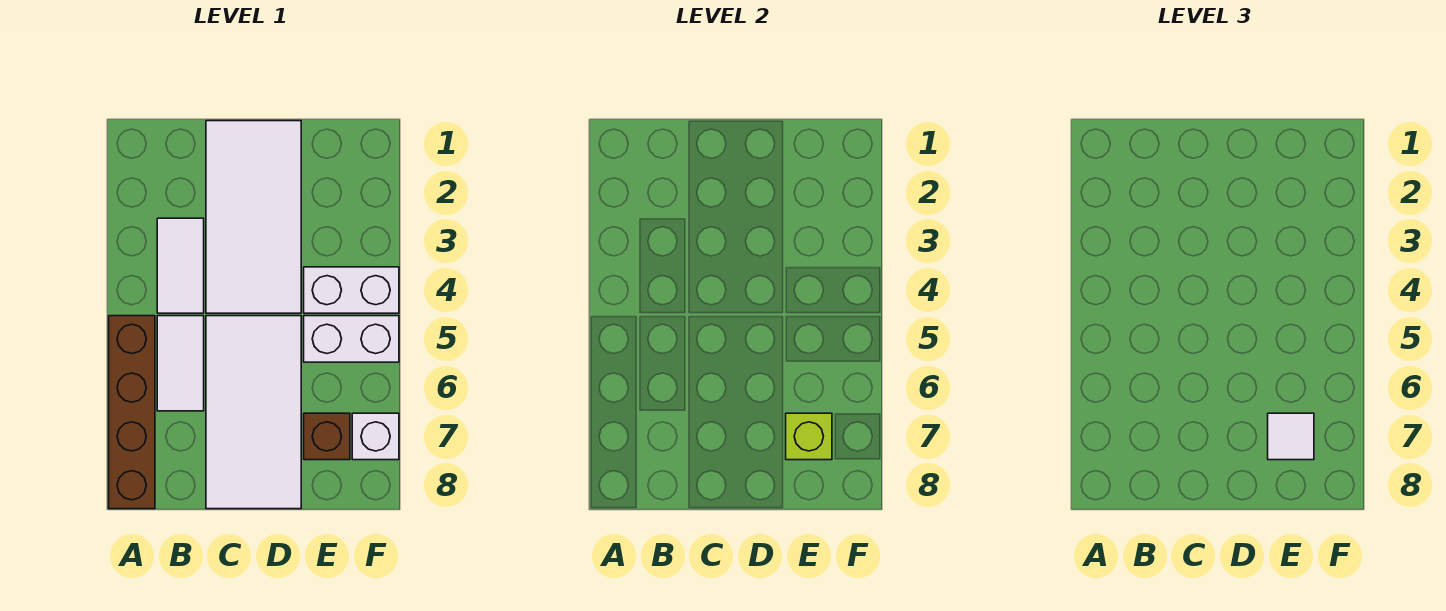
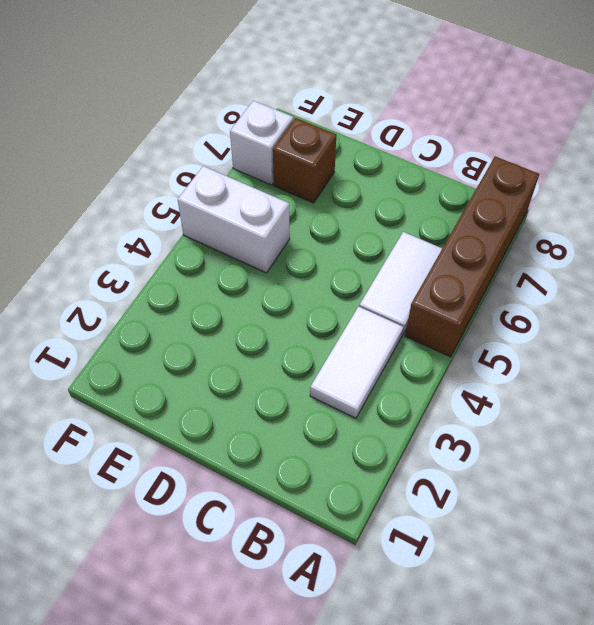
none -> white 2x4 tile [206,121,301,313]
none -> white 2x4 tile [206,316,301,509]

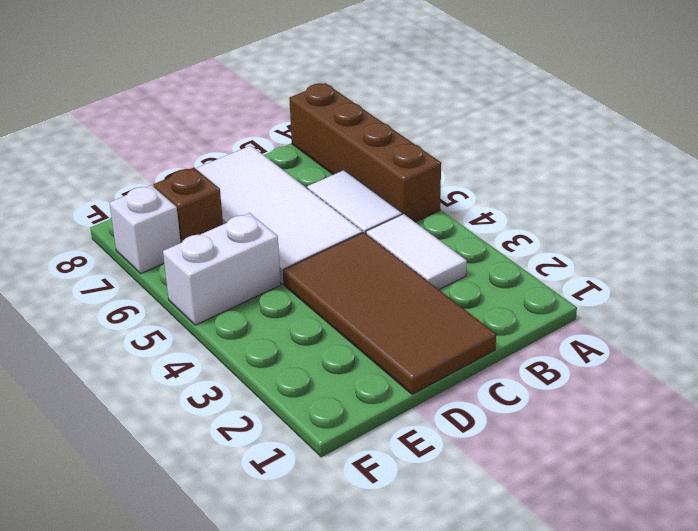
brown 2x4 tile [283,232,496,394] -> white 2x4 tile [206,121,301,313]
none -> white 1x2 brick [304,267,399,313]
none -> lime 1x1 brick [786,413,832,460]

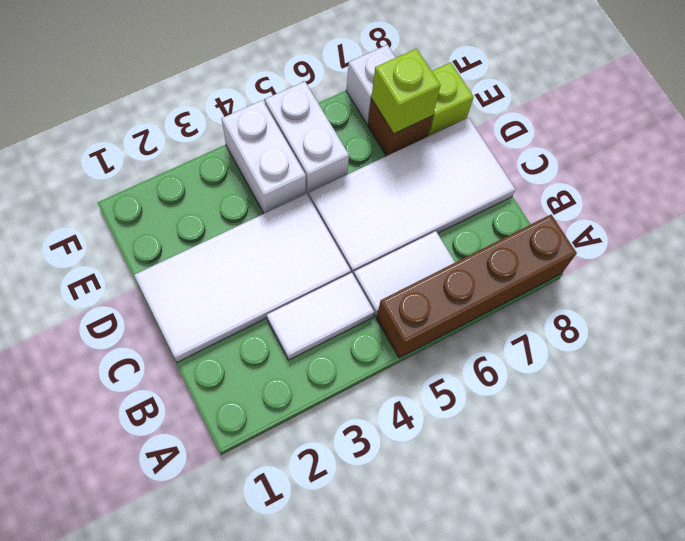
lime 1x1 brick [428,62,474,136] -> none
none -> white 1x1 tile [1268,413,1314,460]

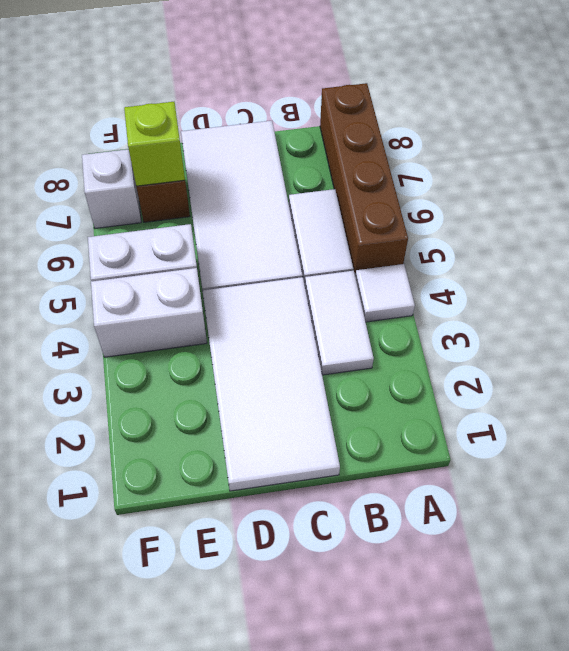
white 1x1 tile [355,264,415,322] -> white 1x1 tile moved to [1268,413,1314,460]

